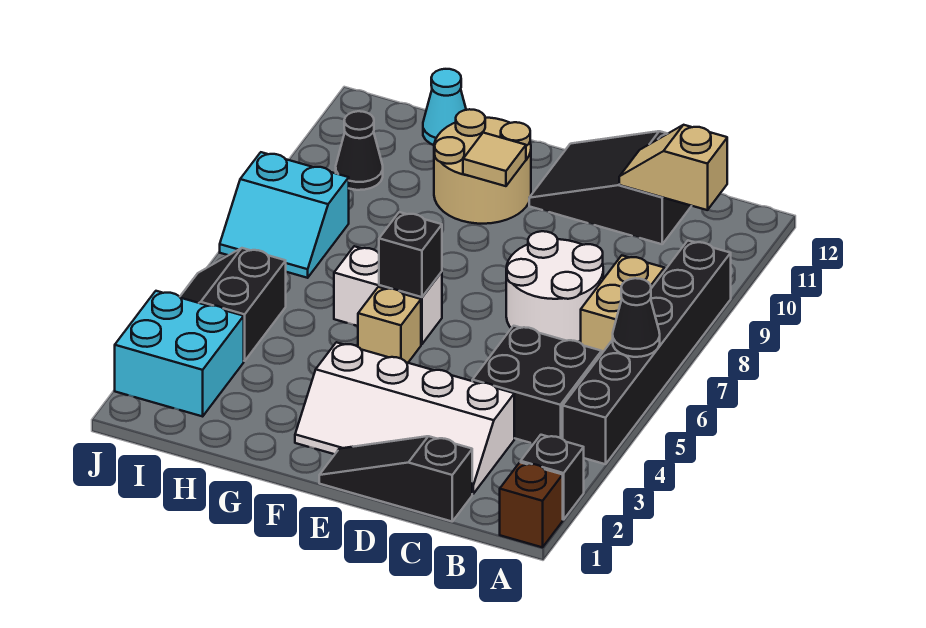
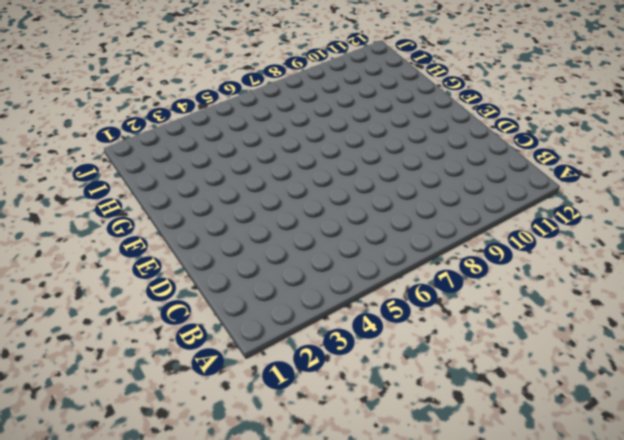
none -> brown 1x1 brick [500,462,563,547]
none -> black 1x1 brick [521,435,584,520]
none -> black 1x6 brick [563,241,731,464]

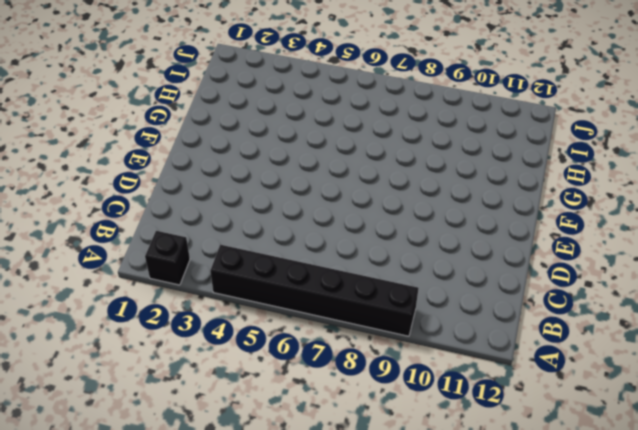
none -> brown 1x1 brick [500,462,563,547]
none -> black 2x2 brick [472,326,602,444]
none -> tan 1x2 brick [581,255,665,353]

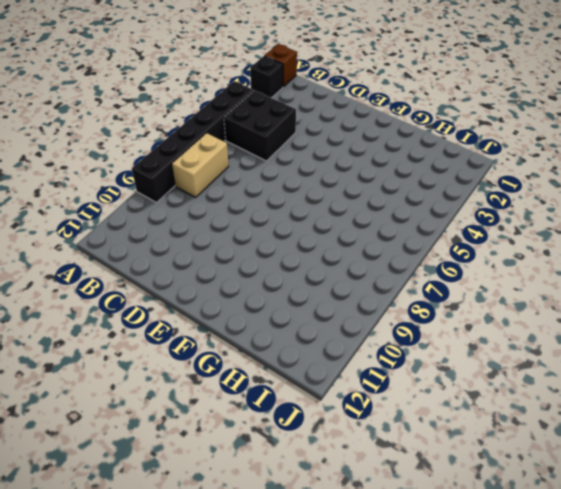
none -> black 1x3 slope [319,436,472,521]
none -> white 2x4 slope [295,342,514,494]
none -> white 2x2 round brick [506,231,603,342]

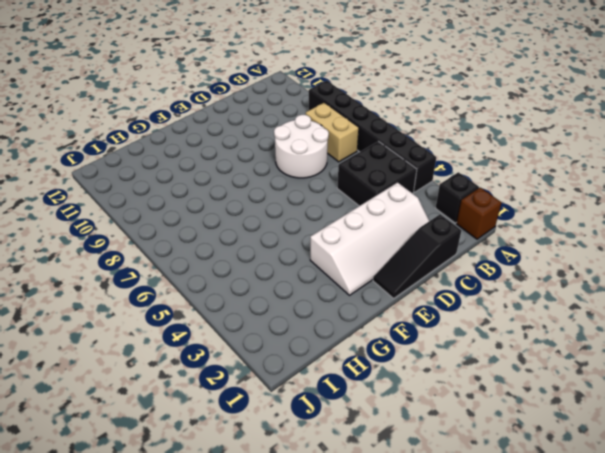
none -> black 2x3 slope [529,131,691,244]
none -> tan 1x1 brick [358,287,421,363]
none -> white 1x2 brick [334,246,442,344]

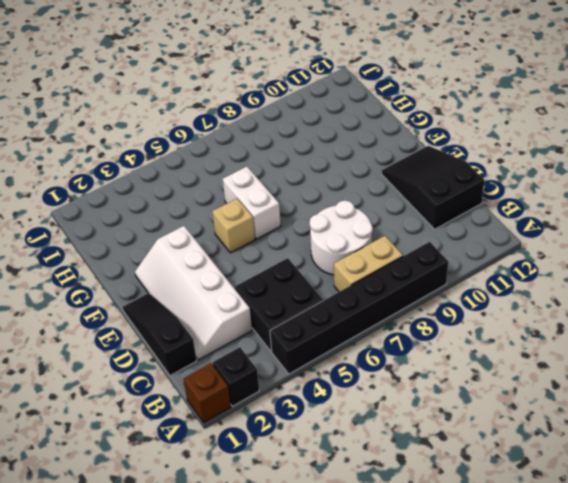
none -> tan 2x2 round brick [434,109,531,224]
none -> cyan 1x1 cone [423,69,466,145]
none -> cyan 2x2 brick [115,291,244,416]

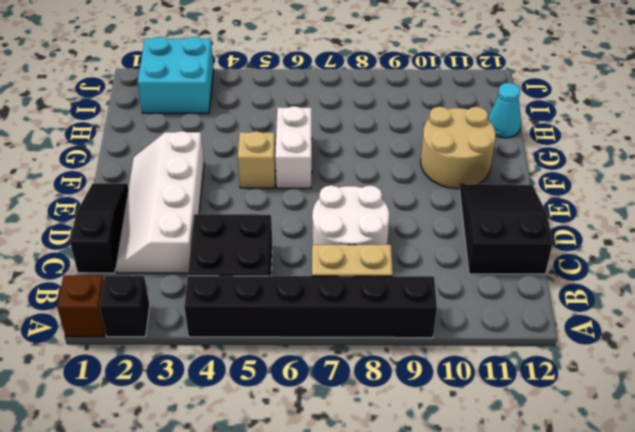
none -> black 2x2 slope [180,248,286,361]
none -> cyan 2x2 slope [220,152,349,278]
none -> black 1x1 cone [336,111,383,190]

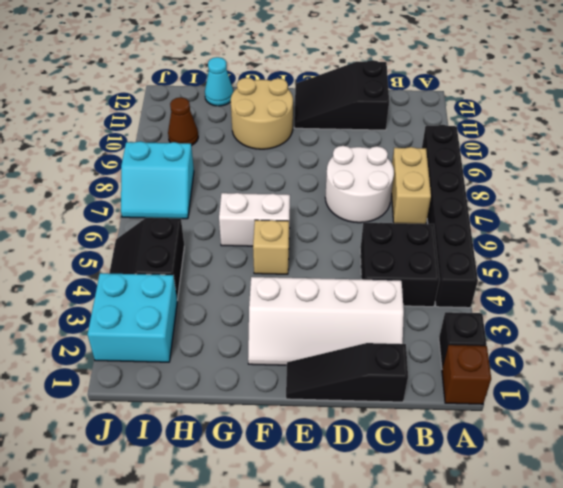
brown 1x1 cone [168,97,198,146] -> black 1x1 cone [336,111,383,190]
none -> black 1x1 cone [613,278,660,357]
none -> tan 1x2 slope [619,125,727,210]
none -> black 1x1 brick [379,212,442,297]

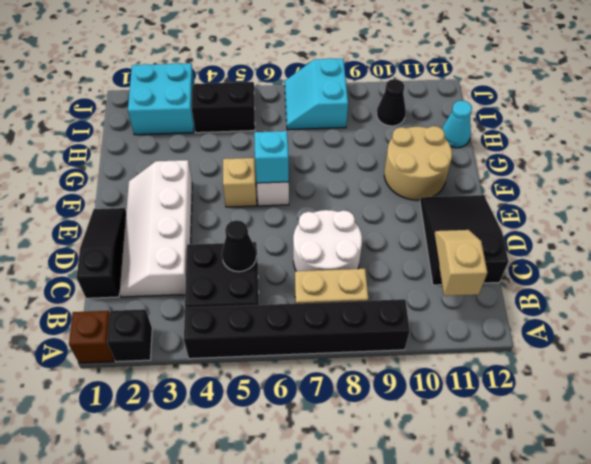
black 1x1 cone [222,220,257,272] -> black 1x1 cone moved to [613,278,660,357]
cyan 1x1 brick [254,131,289,183] -> black 1x1 brick [379,212,442,297]
none -> tan 1x1 tile [463,133,526,186]

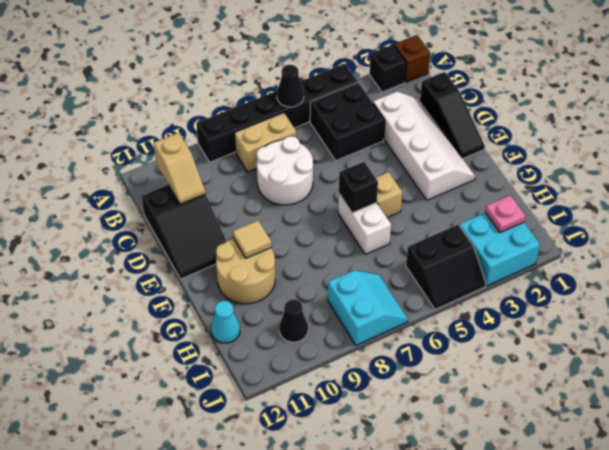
pink 1x1 plate [485,195,525,233] -> none

